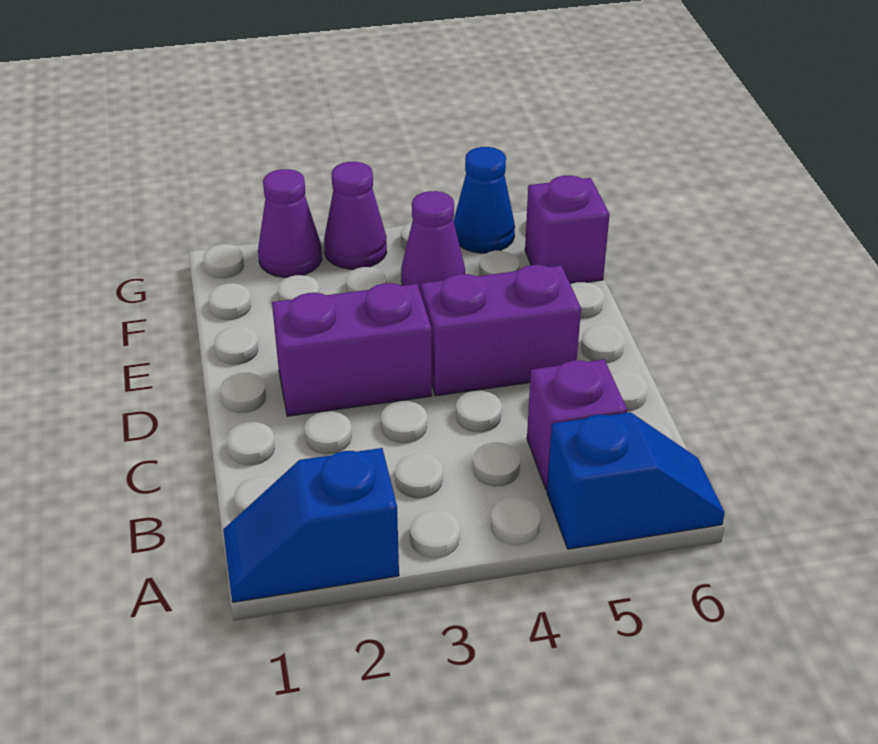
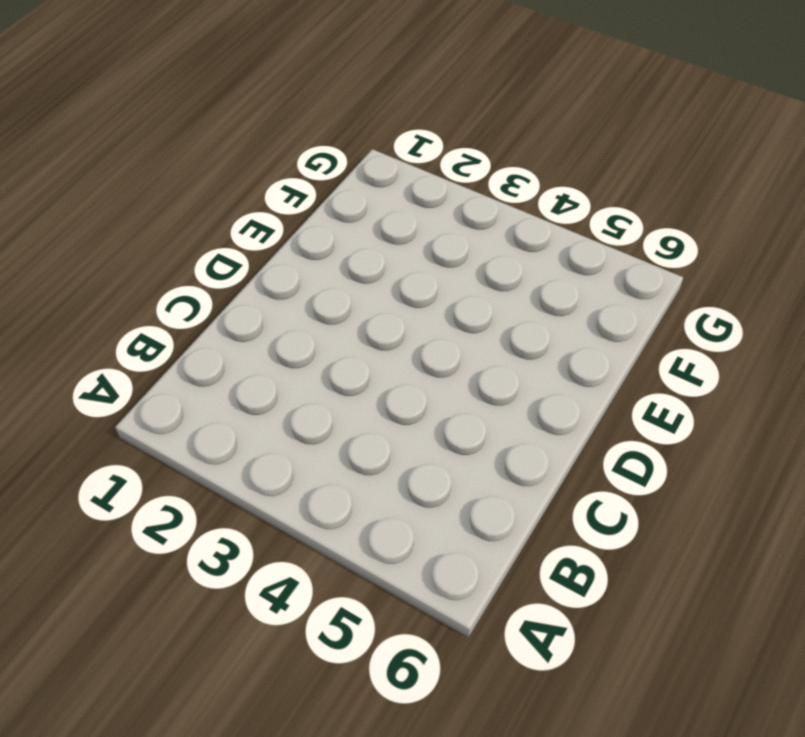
none -> blue 1x2 slope [223,448,399,602]
none -> blue 1x2 slope [547,412,725,549]

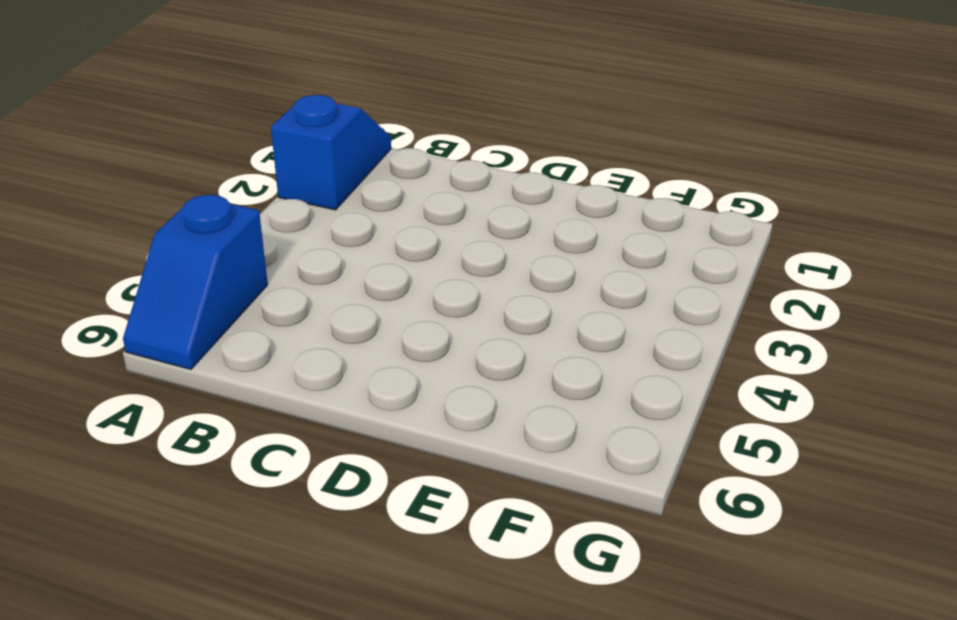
none -> purple 1x1 brick [527,359,627,490]
none -> purple 1x2 brick [272,283,432,416]

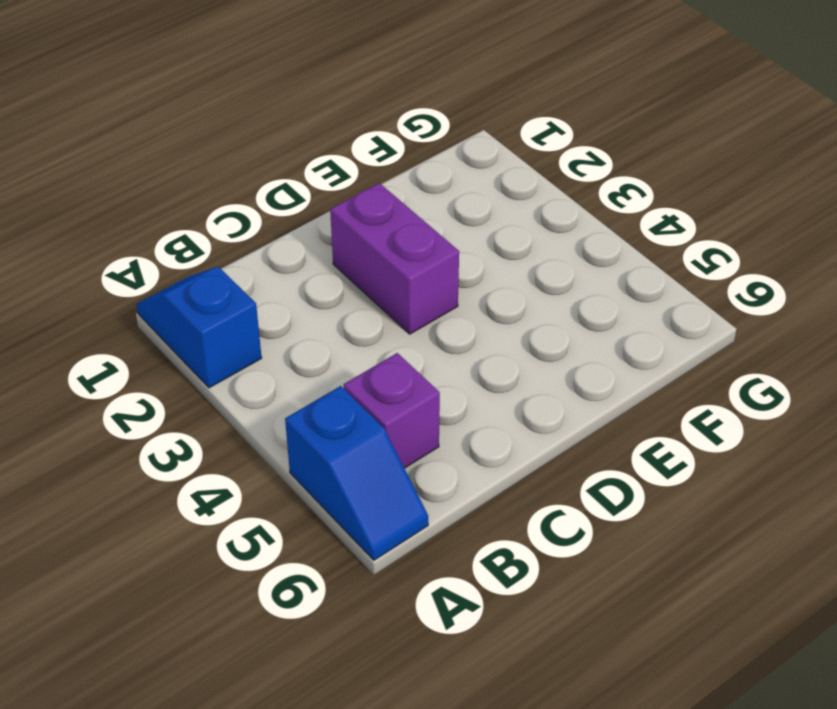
none -> purple 1x2 brick [421,265,581,396]
none -> purple 1x1 cone [401,191,465,293]

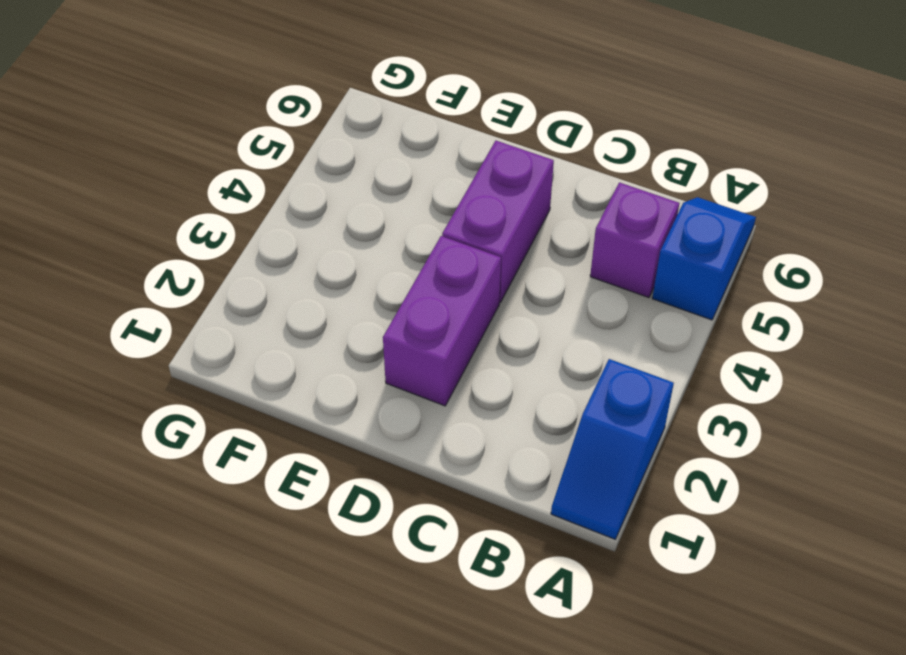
none -> purple 1x1 cone [401,191,465,293]
none -> purple 1x1 brick [525,176,610,284]

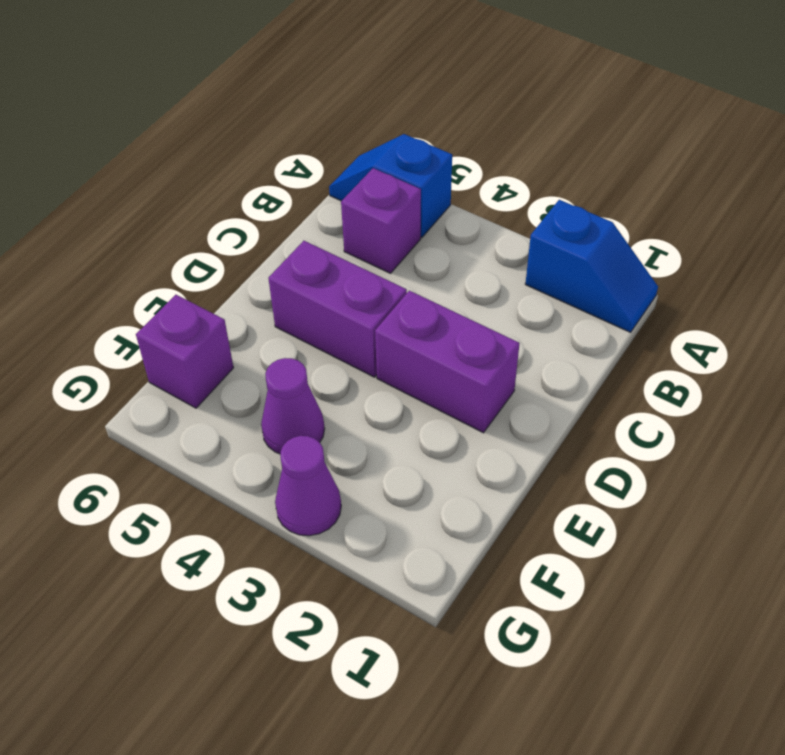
none -> purple 1x1 cone [258,169,322,277]
none -> blue 1x1 cone [454,147,515,253]

